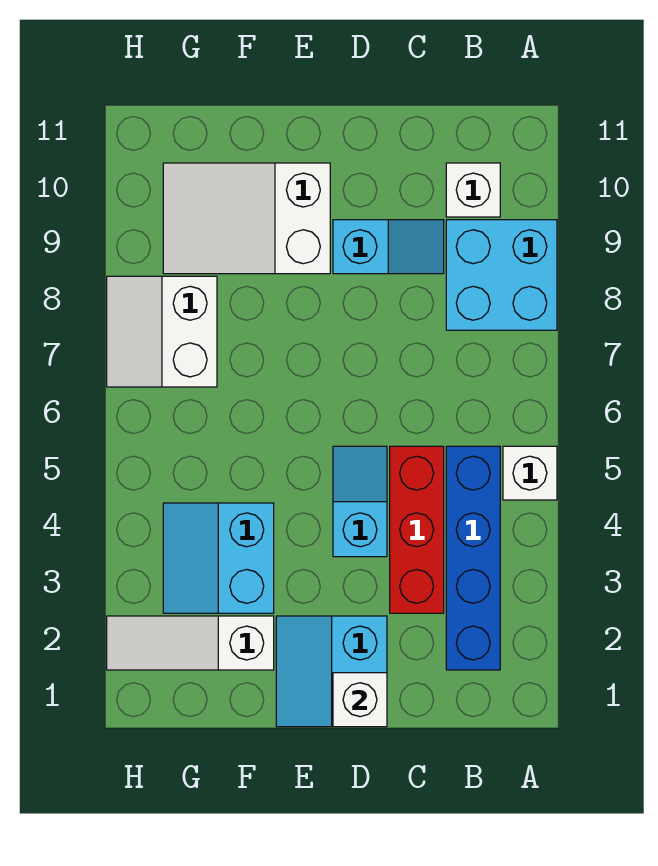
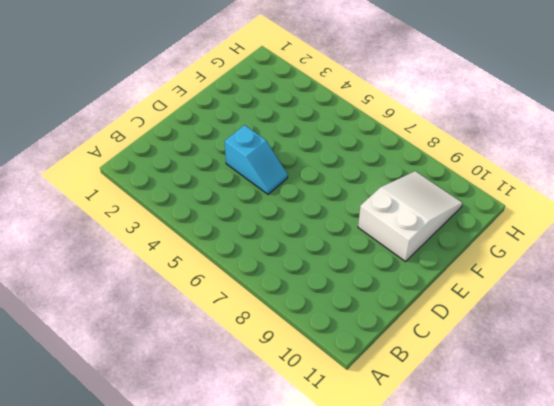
none -> white 1x1 brick [503,446,557,500]
none -> cyan 2x2 brick [446,220,557,330]
none -> blue 1x4 brick [446,446,500,670]

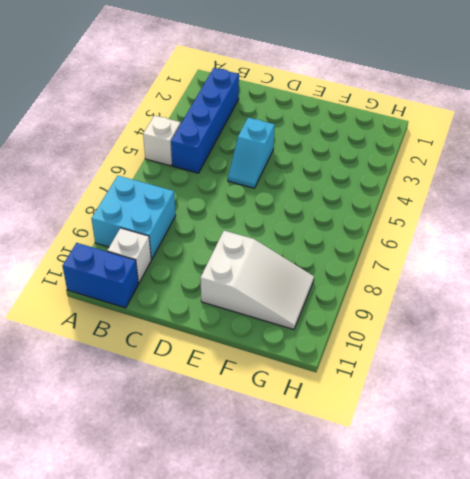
blue 1x2 brick [63,243,138,308] -> none
none -> red 1x3 brick [390,446,444,613]
none -> cyan 1x2 slope [333,220,444,274]
none -> cyan 2x2 slope [276,616,387,727]

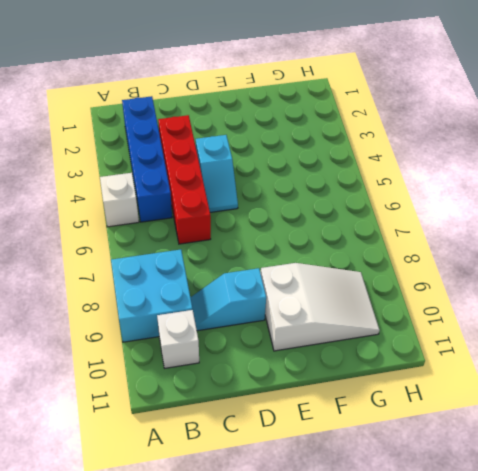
red 1x4 brick [158,115,211,244] -> red 1x3 brick [390,446,444,613]
none -> cyan 2x2 slope [276,616,387,727]
none -> white 1x3 slope [107,616,274,670]
none -> cyan 2x2 slope [163,503,274,613]

